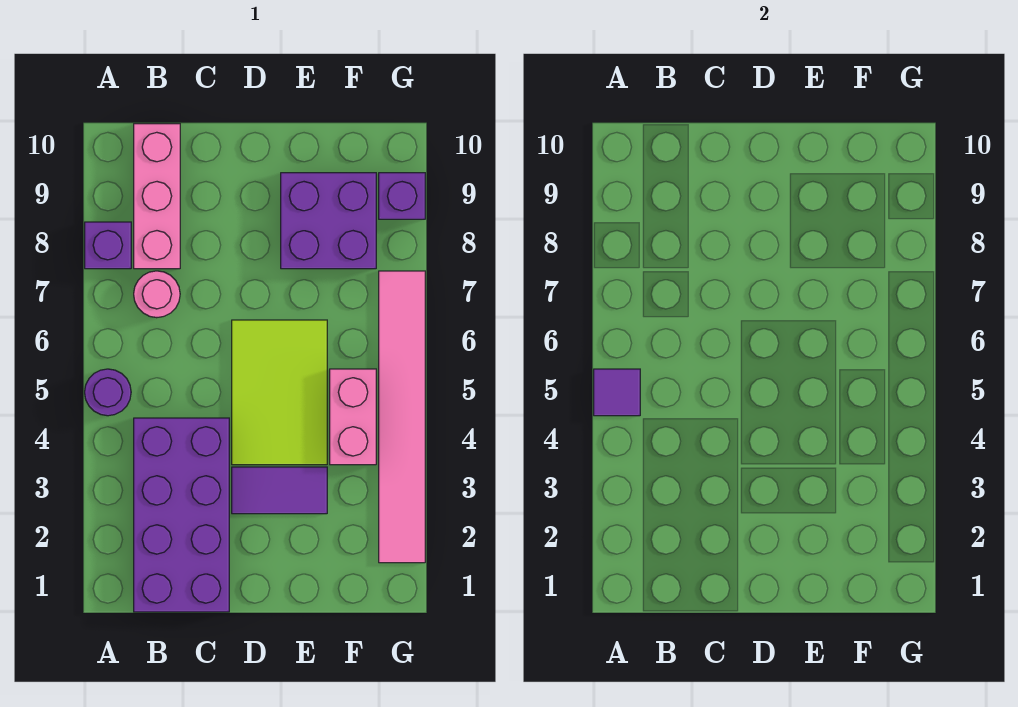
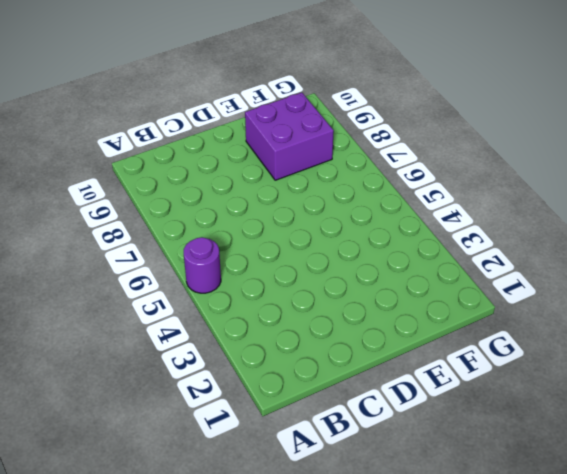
none -> purple 1x1 brick [85,222,131,269]
none -> purple 2x4 brick [134,418,229,612]
none -> pink 1x1 round brick [134,271,180,318]

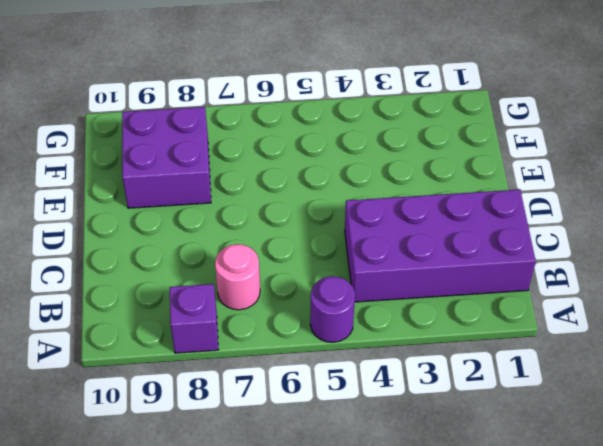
none -> pink 1x3 brick [134,124,180,269]
none -> purple 1x2 tile [232,467,327,514]
none -> lime 2x3 tile [232,320,327,465]

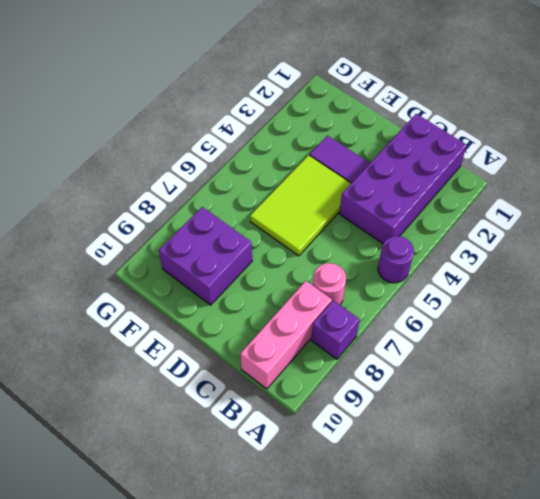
none -> pink 1x2 brick [330,369,376,465]
none -> pink 1x6 tile [379,271,425,563]
none -> purple 1x1 brick [379,173,425,219]

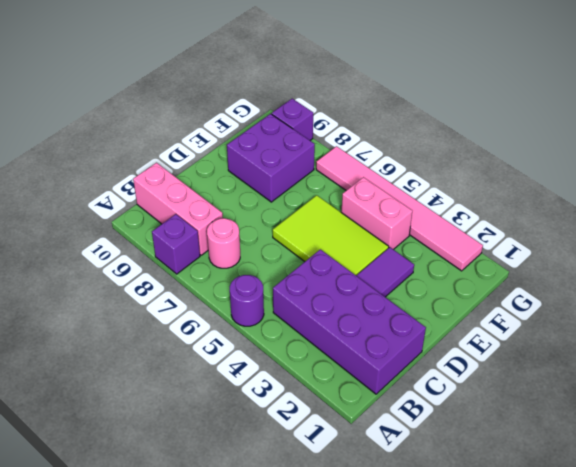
none -> purple 1x1 tile [594,369,640,416]

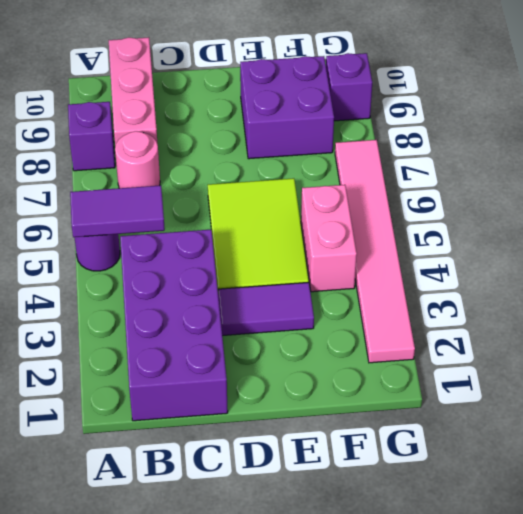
purple 1x2 tile [70,185,165,237] -> purple 1x1 tile [594,369,640,416]

